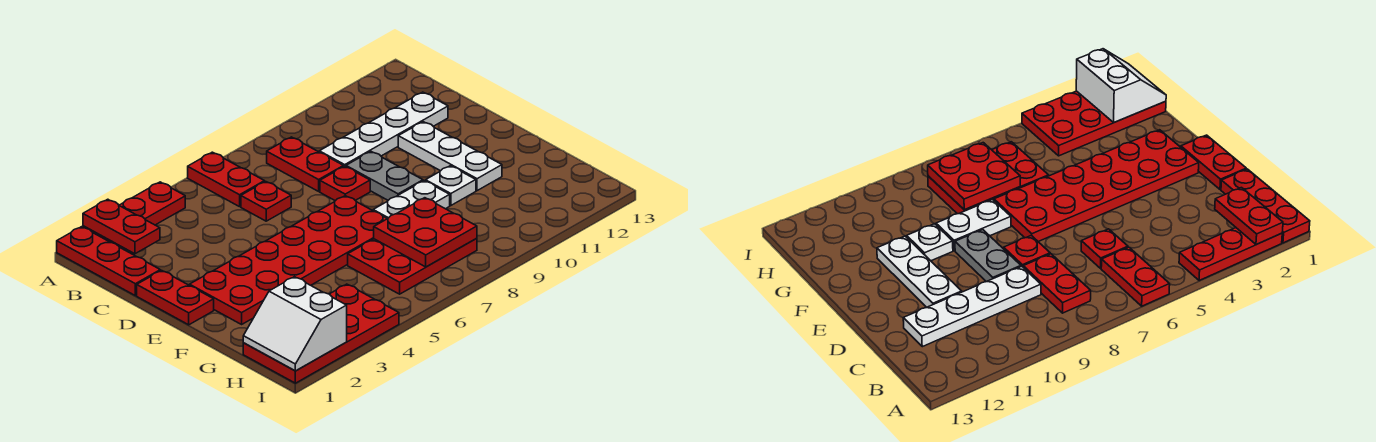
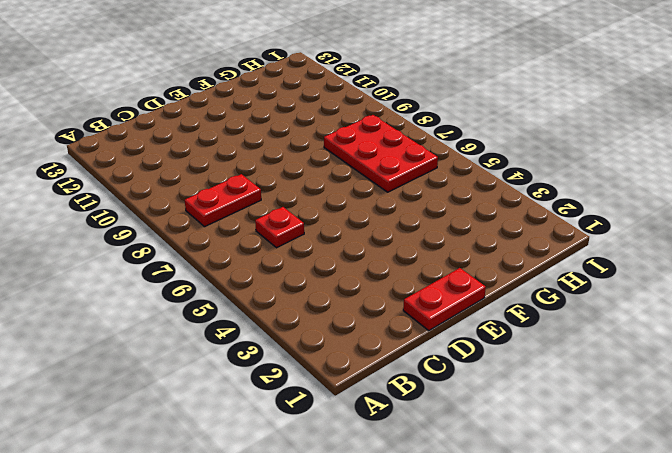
none -> red 1x3 plate [57,227,160,296]
none -> red 1x3 plate [83,182,185,246]
none -> red 1x2 plate [188,152,264,207]

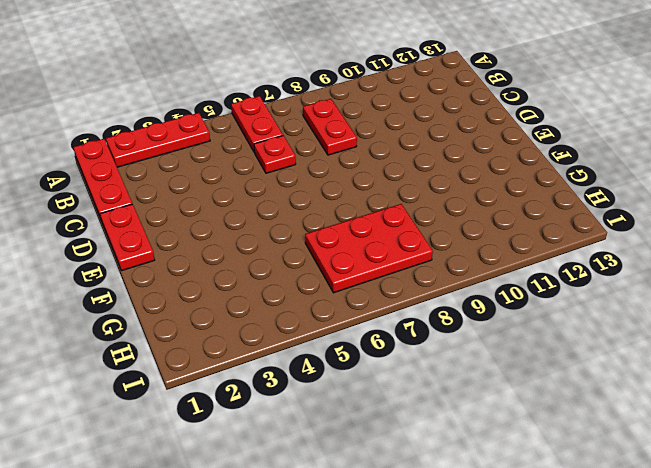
none -> white 1x4 plate [319,92,448,167]
none -> red 1x1 plate [320,166,370,201]
none -> grey 1x2 plate [346,152,423,200]

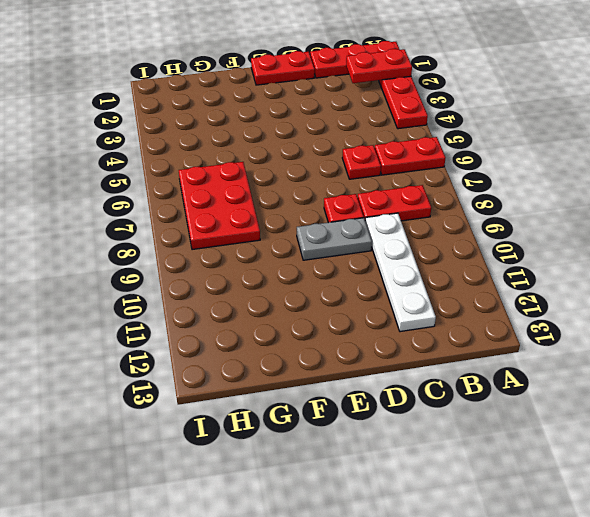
none -> white 1x3 plate [398,122,502,191]
none -> red 2x6 plate [190,196,387,324]
none -> white 1x2 plate [373,181,450,219]

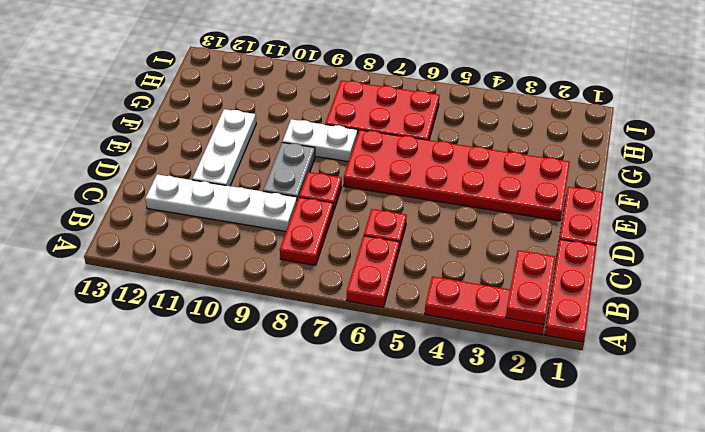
none -> white 1x1 plate [426,166,476,205]
none -> red 2x4 plate [243,284,399,383]
none -> red 2x2 plate [374,198,477,267]

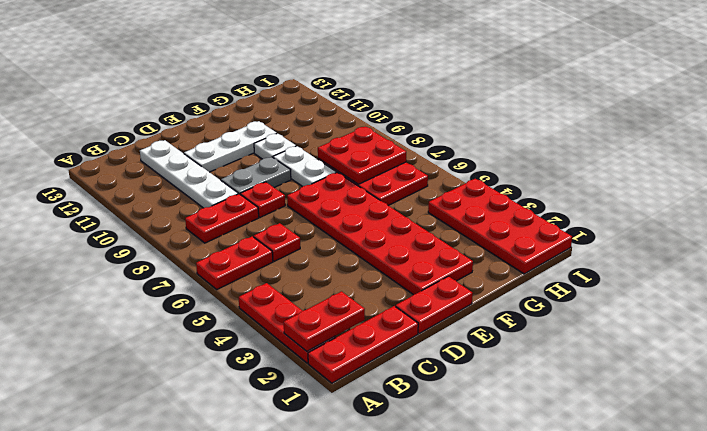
none -> white 2x2 slope [243,277,347,371]

